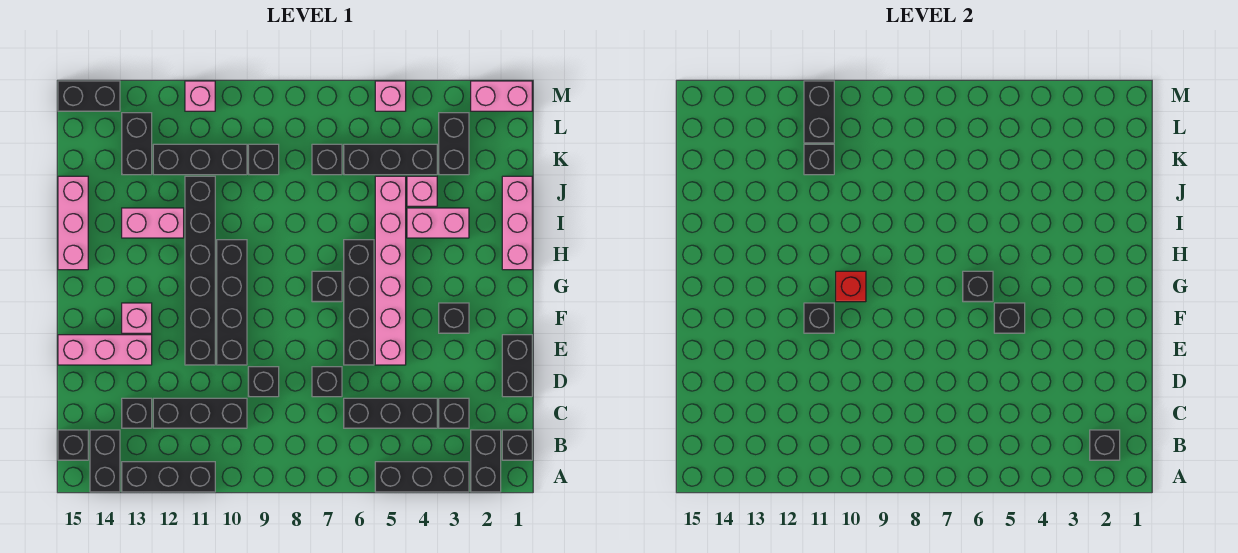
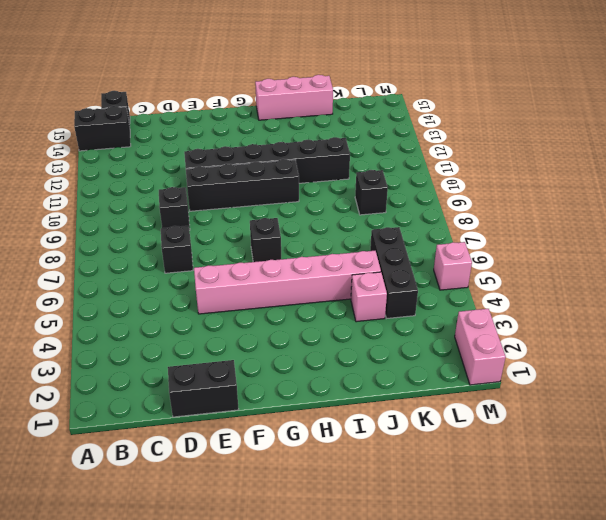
none -> black 1x2 brick [471,430,501,492]
none -> black 1x3 brick [375,462,469,492]
none -> black 1x3 brick [122,462,215,492]
none -> black 1x1 brick [502,430,532,460]

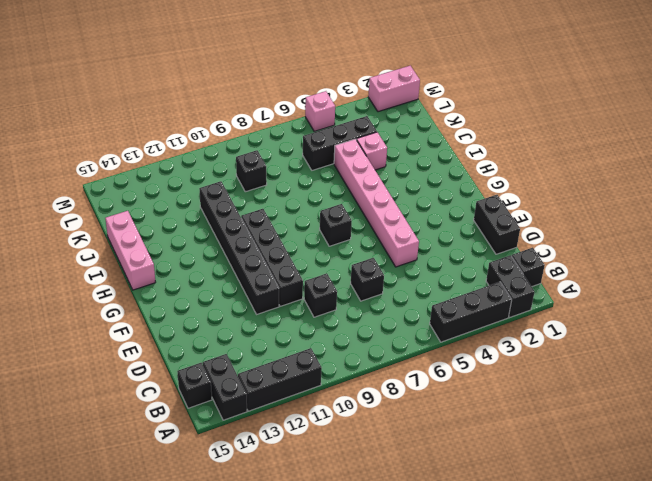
none -> black 1x1 brick [439,398,469,428]
none -> black 1x3 brick [344,398,437,428]
none -> black 1x3 brick [153,398,247,428]
none -> black 1x1 brick [122,398,152,428]

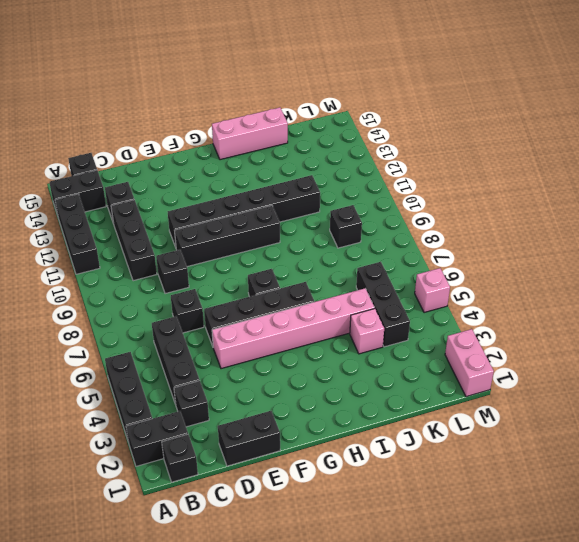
none -> pink 1x3 brick [58,335,152,365]
none -> black 1x1 brick [439,303,469,333]
none -> pink 1x1 brick [122,303,152,333]
none -> pink 1x3 brick [502,176,532,270]

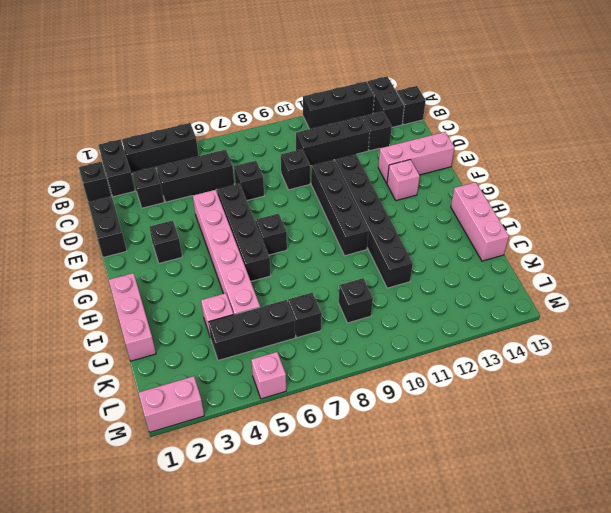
none -> pink 1x2 brick [407,208,469,238]
none -> pink 1x2 brick [122,208,184,238]
none -> black 1x2 brick [439,113,469,175]
none -> black 1x3 brick [153,144,247,175]

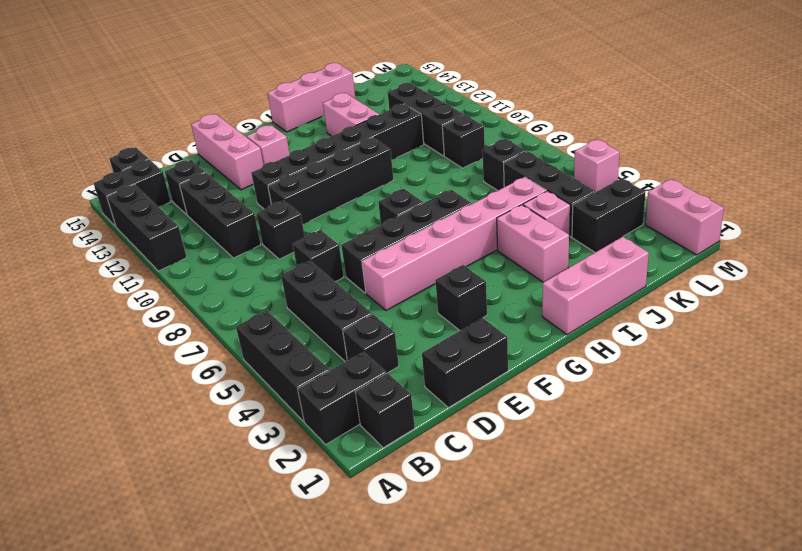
none -> black 1x2 brick [122,113,152,175]
none -> pink 1x1 brick [185,81,215,111]
none -> black 1x2 brick [58,81,120,111]
none -> black 1x1 brick [1090,430,1120,460]

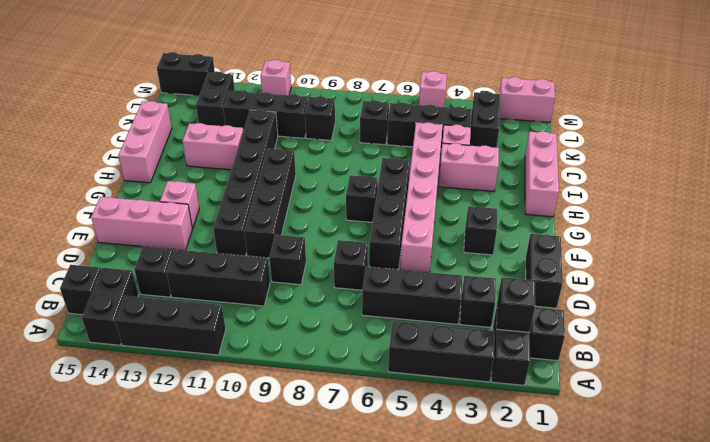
none -> black 1x1 brick [994,303,1025,333]
none -> black 1x1 brick [804,303,834,333]
none -> black 1x1 brick [963,271,993,302]
none -> red 1x1 brick [836,271,866,302]

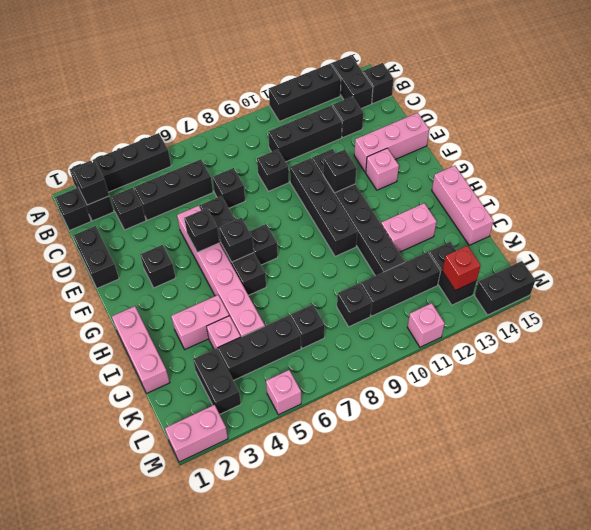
red 1x1 brick [442,246,481,291] -> red 1x1 brick moved to [836,271,866,302]
none -> black 1x1 brick [804,144,834,175]
none -> black 1x2 brick [804,81,834,143]

